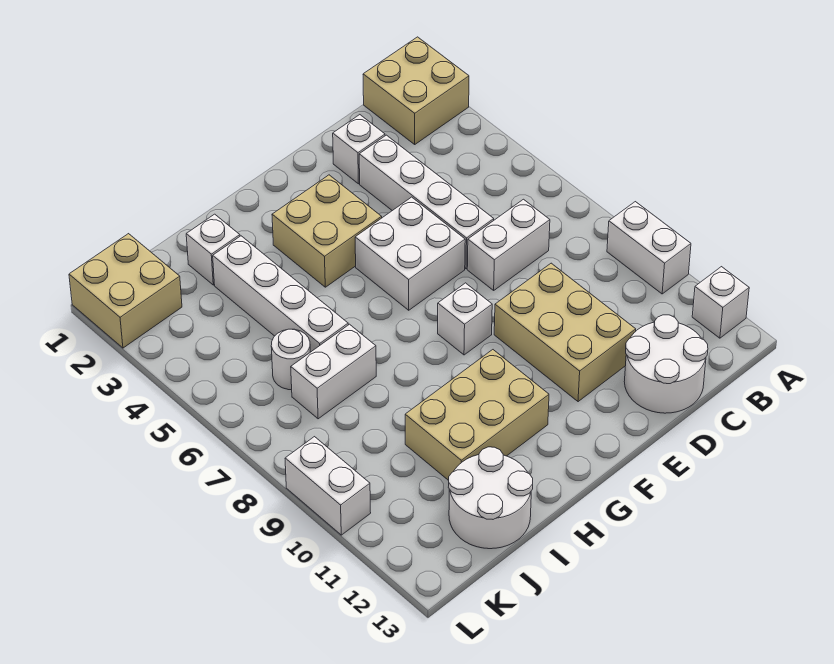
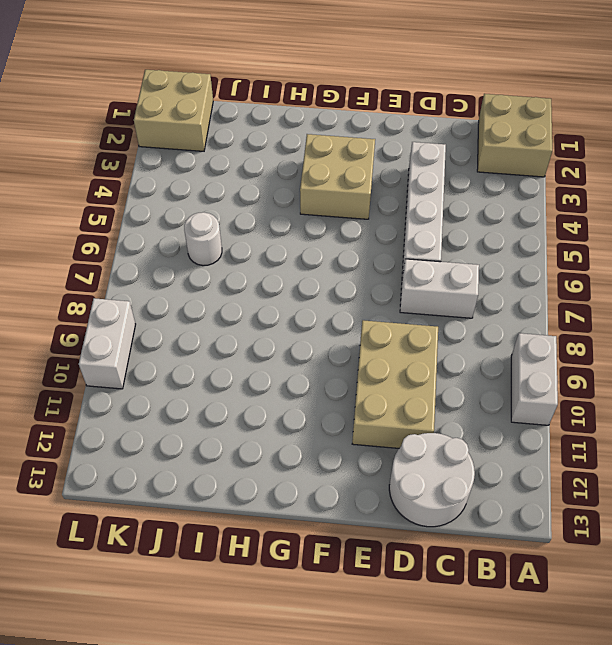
none -> white 1x1 brick [692,267,749,338]
none -> white 1x1 brick [333,115,385,184]
none -> white 2x2 brick [355,197,465,310]

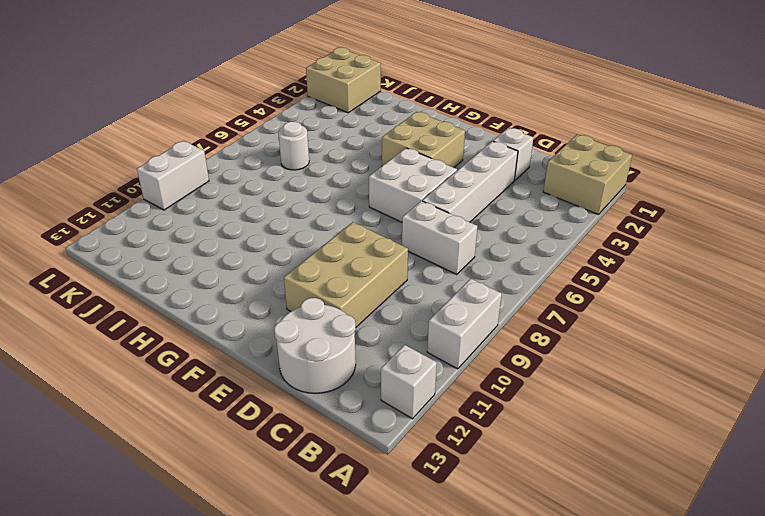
none -> white 1x1 brick [438,283,492,355]
none -> tan 2x3 brick [405,350,549,480]
none -> white 1x1 brick [186,214,240,285]

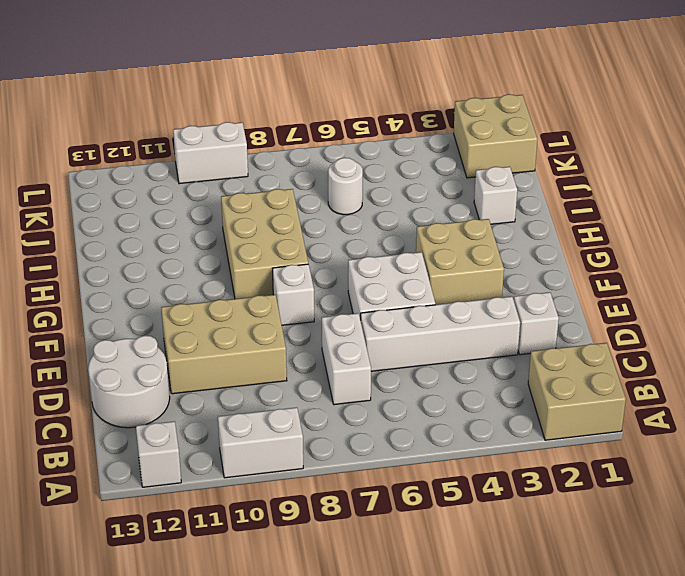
tan 2x3 brick [221,189,308,299] -> tan 2x3 brick moved to [405,350,549,480]
none -> white 1x4 brick [213,236,348,352]
none -> white 1x2 brick [291,324,376,419]
none -> white 2x2 round brick [448,447,533,549]

